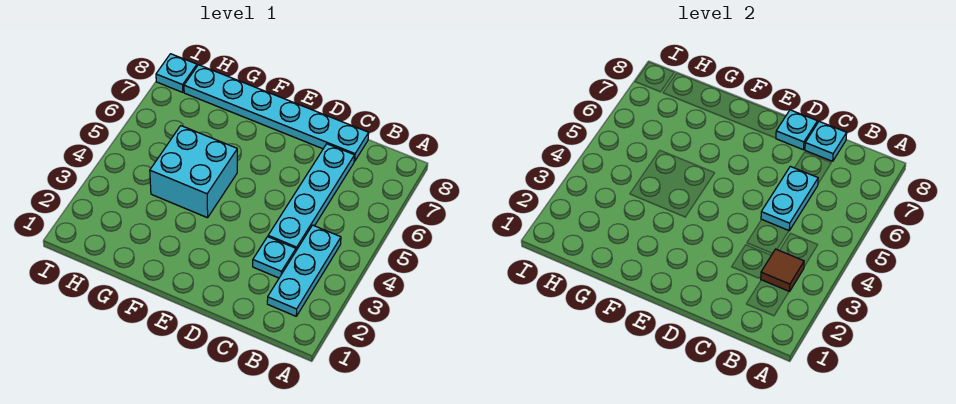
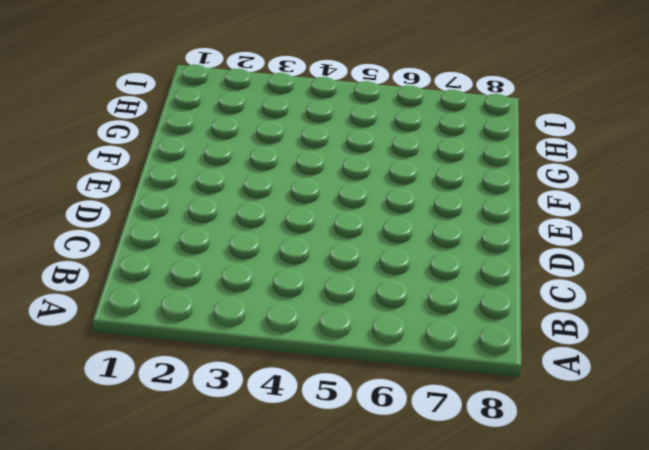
none -> cyan 1x3 plate [267,225,341,316]
none -> cyan 1x1 plate [253,237,296,278]

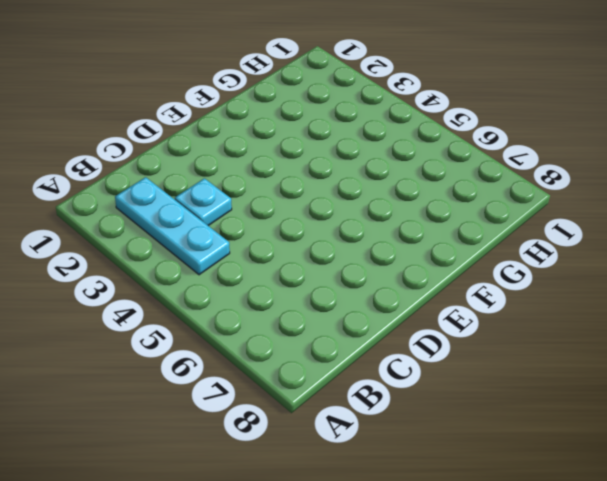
none -> cyan 1x4 plate [268,144,354,250]
none -> cyan 1x6 plate [184,65,369,161]

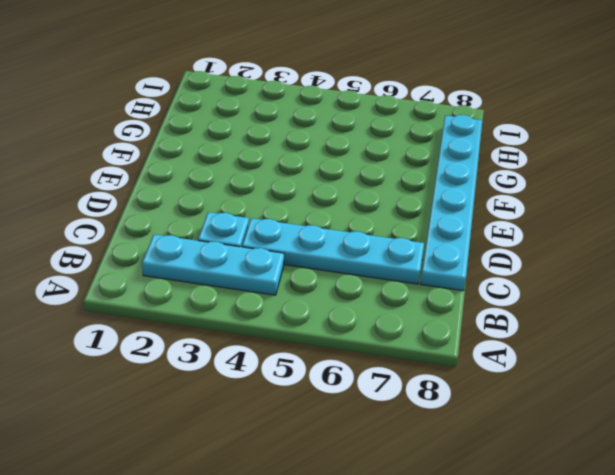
none -> cyan 2x2 brick [150,126,237,218]
none -> cyan 1x1 plate [156,54,197,92]

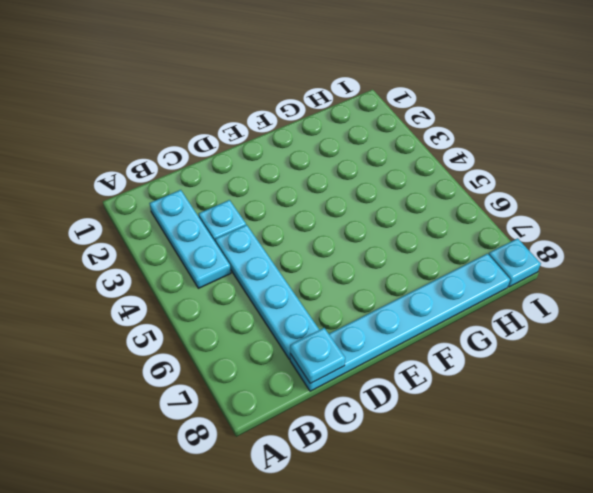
none -> cyan 2x2 brick [150,126,237,218]
none -> brown 1x1 tile [761,249,804,292]

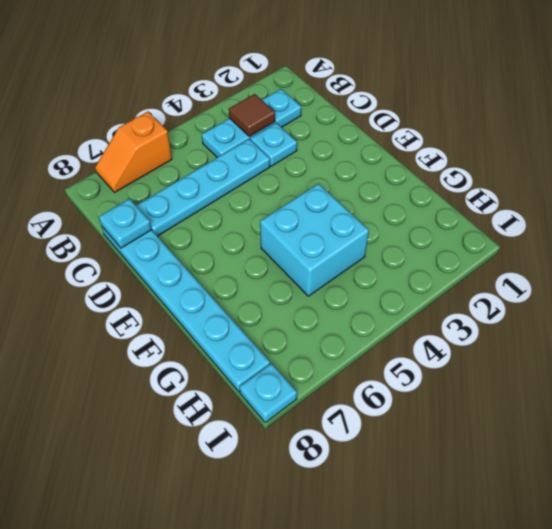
orange 1x2 slope [95,112,172,193] -> none
none -> cyan 1x2 plate [761,166,818,231]
none -> cyan 1x1 plate [776,110,817,150]

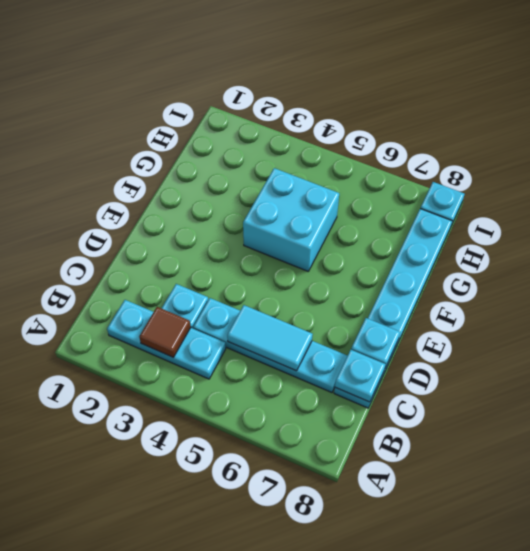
cyan 1x2 tile [227,305,313,371] -> cyan 1x2 plate [761,166,818,231]

